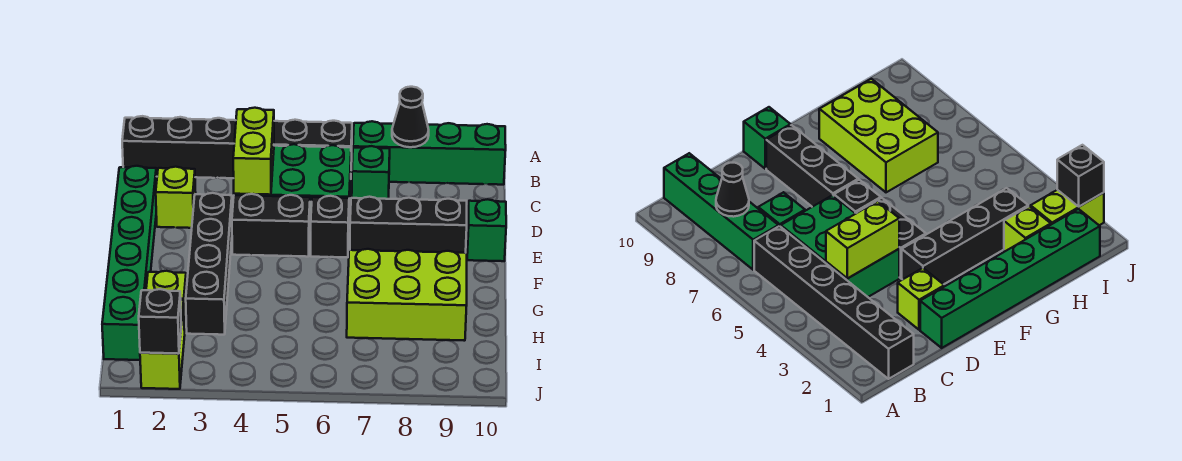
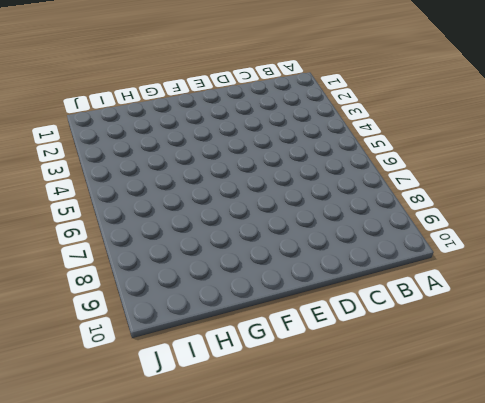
none -> black 1x6 brick [122,116,352,178]
none -> green 1x4 brick [353,121,506,185]
none -> green 2x3 brick [234,144,351,231]

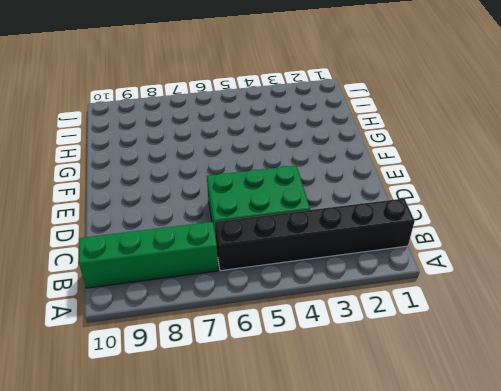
none -> green 1x1 brick [352,146,390,199]
none -> green 1x6 brick [102,166,157,360]
none -> lime 1x1 brick [156,167,196,228]

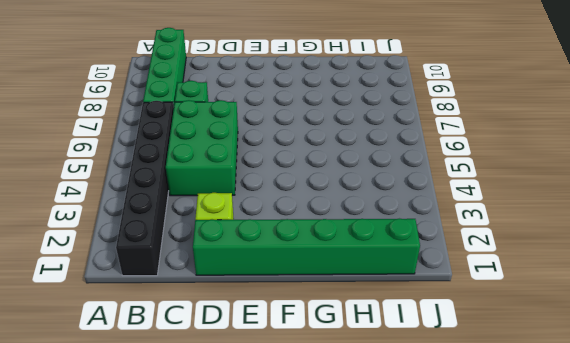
none -> black 1x4 brick [186,193,232,335]
none -> black 1x2 brick [232,194,310,257]
none -> black 1x1 brick [311,196,349,257]

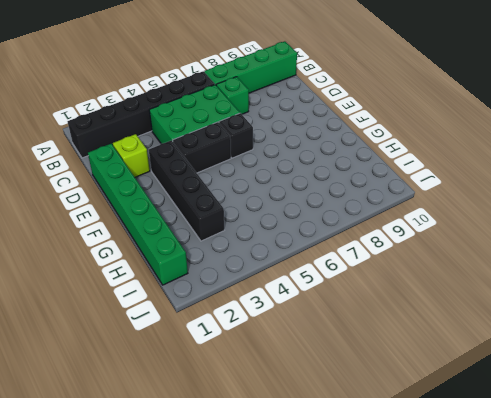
none -> black 1x3 brick [350,197,467,253]
none -> green 1x1 brick [467,199,506,261]
none -> lime 2x3 brick [347,249,467,341]

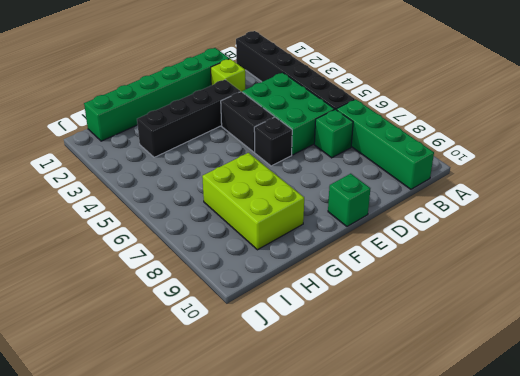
none -> black 1x3 brick [350,197,467,253]
none -> lime 1x1 brick [146,271,186,330]
none -> lime 1x2 brick [140,300,185,389]

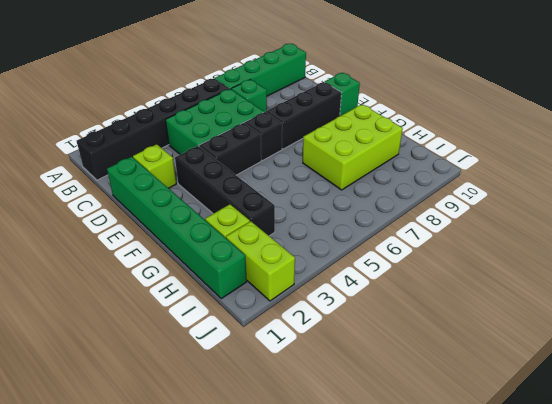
none -> black 1x1 cone [392,87,429,147]
none -> lime 1x2 brick [233,108,274,195]
none -> black 1x1 brick [139,289,181,354]

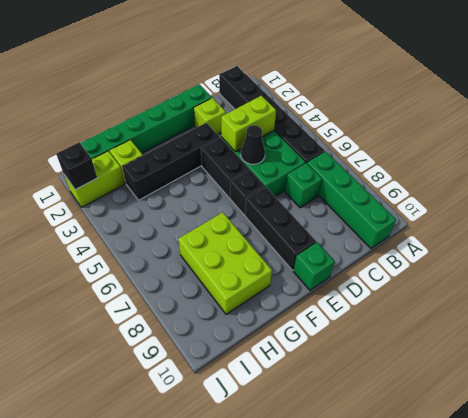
black 1x1 cone [241,125,265,164] -> black 1x1 cone moved to [392,87,429,147]

